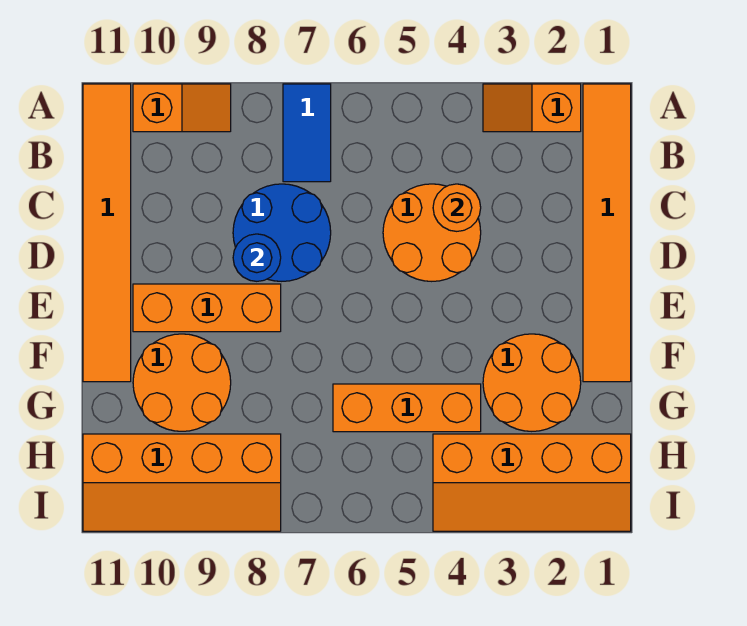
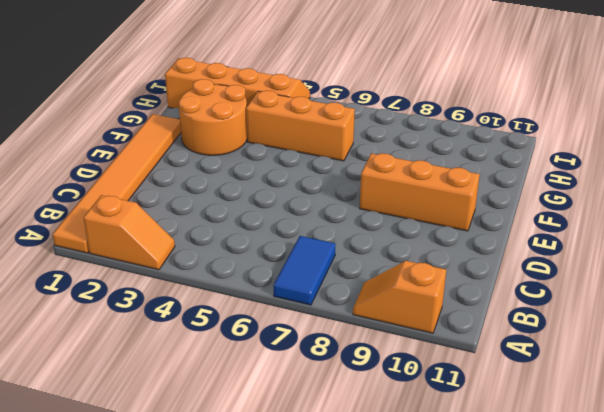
none -> orange 1x6 tile [83,84,131,382]
none -> orange 2x2 round brick [383,184,481,281]
none -> blue 2x2 round brick [233,184,331,281]

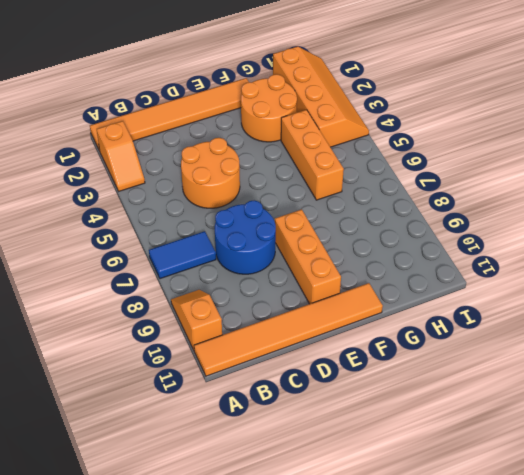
none -> orange 2x2 round brick [133,334,231,431]
none -> orange 2x4 slope [83,434,281,531]
none -> orange 1x1 round brick [433,184,481,231]

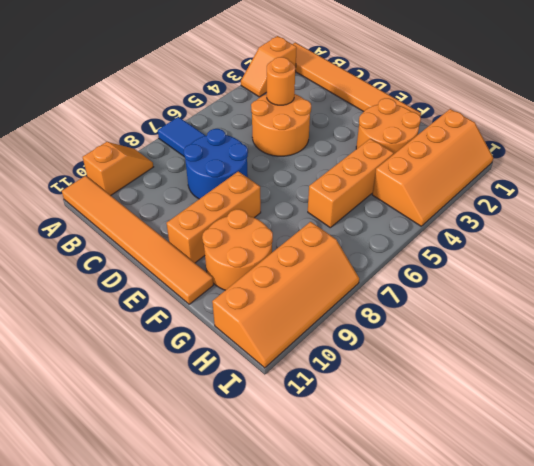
none -> blue 1x1 round brick [233,234,281,281]

